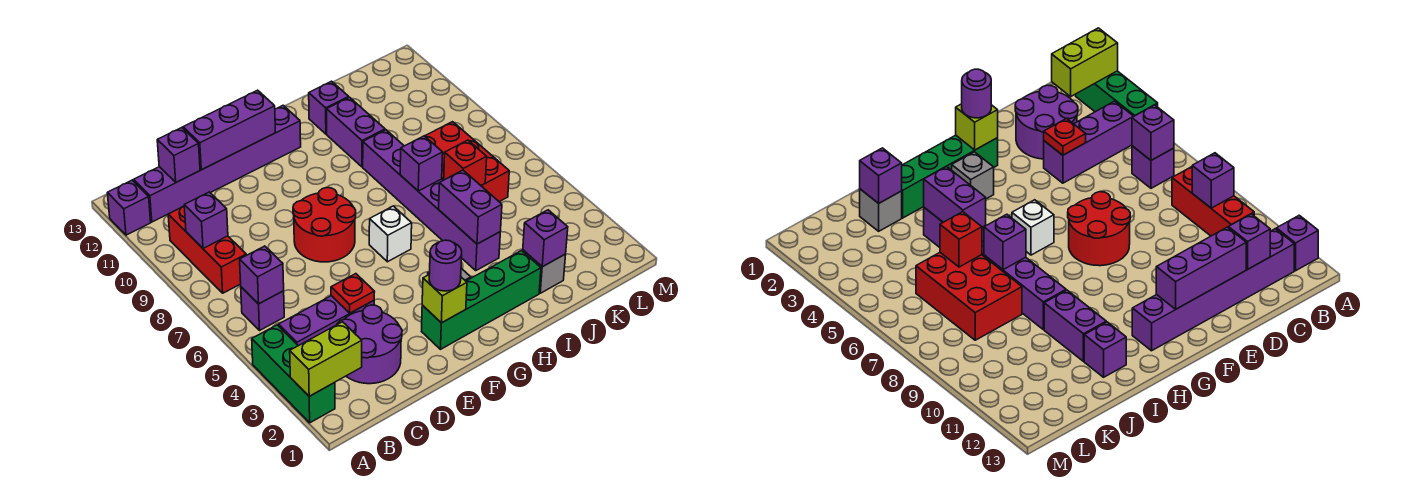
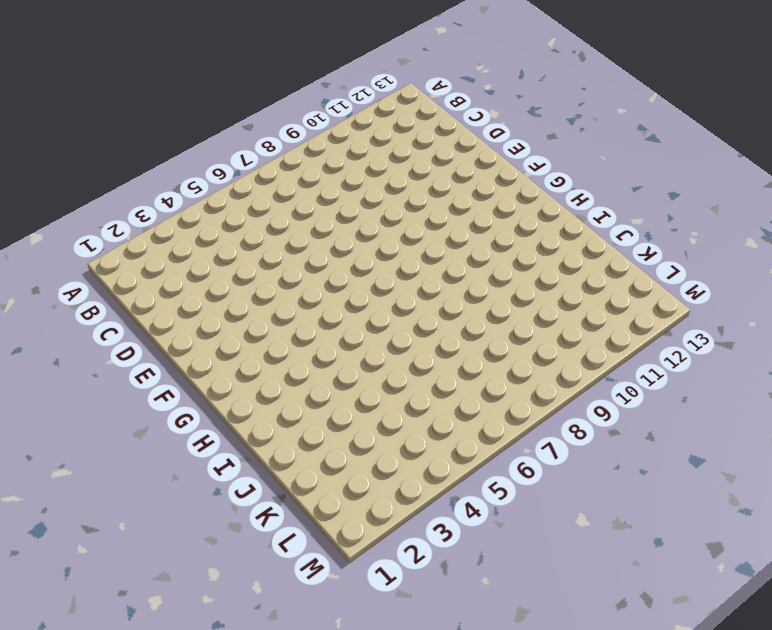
none -> green 1x3 brick [252,325,335,423]
none -> purple 1x1 brick [108,180,151,235]
none -> purple 1x3 brick [279,296,374,346]

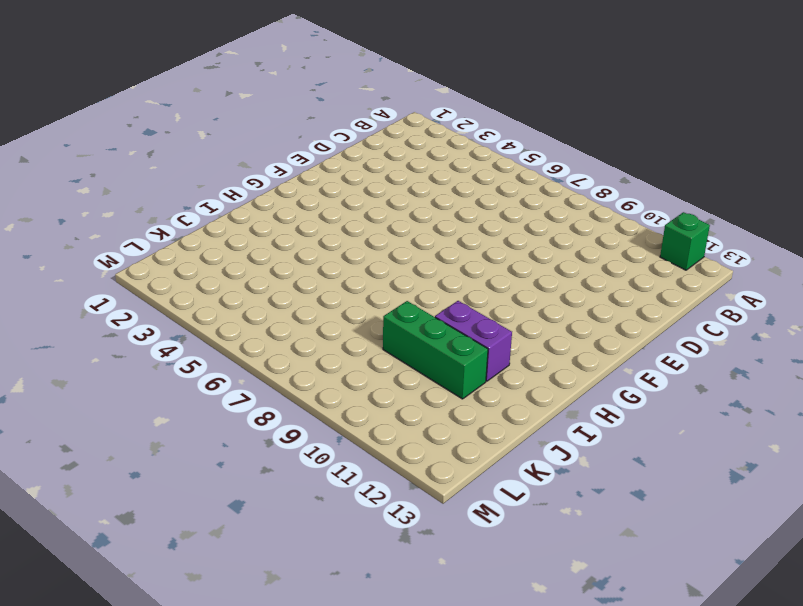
green 1x1 brick [660,212,710,270] -> purple 1x1 brick [108,180,151,235]
green 1x3 brick [383,301,488,399] -> green 1x3 brick moved to [252,325,335,423]
none -> purple 1x3 brick [279,296,374,346]
none -> purple 1x1 brick [241,287,284,330]
none -> red 1x3 brick [168,206,246,293]

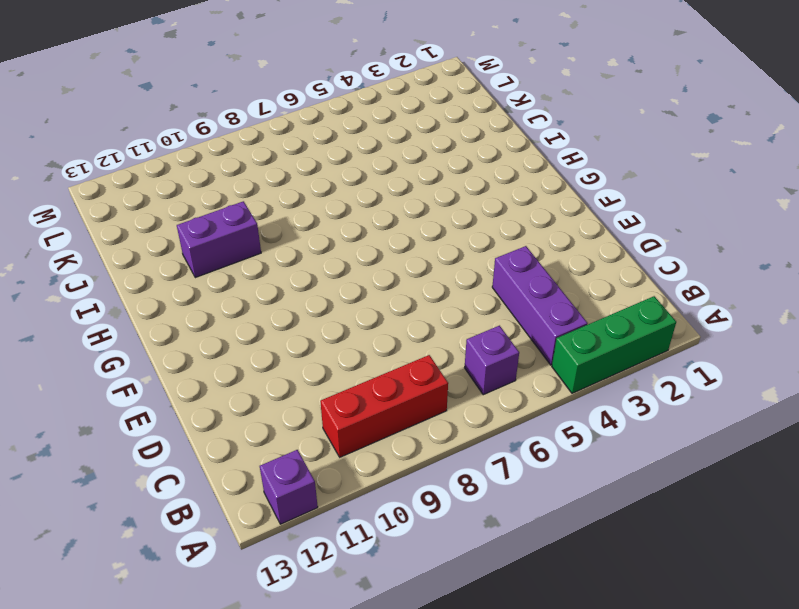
none -> purple 1x6 brick [134,105,301,222]
none -> purple 2x2 round brick [337,305,402,384]
none -> red 2x2 round brick [293,188,356,262]

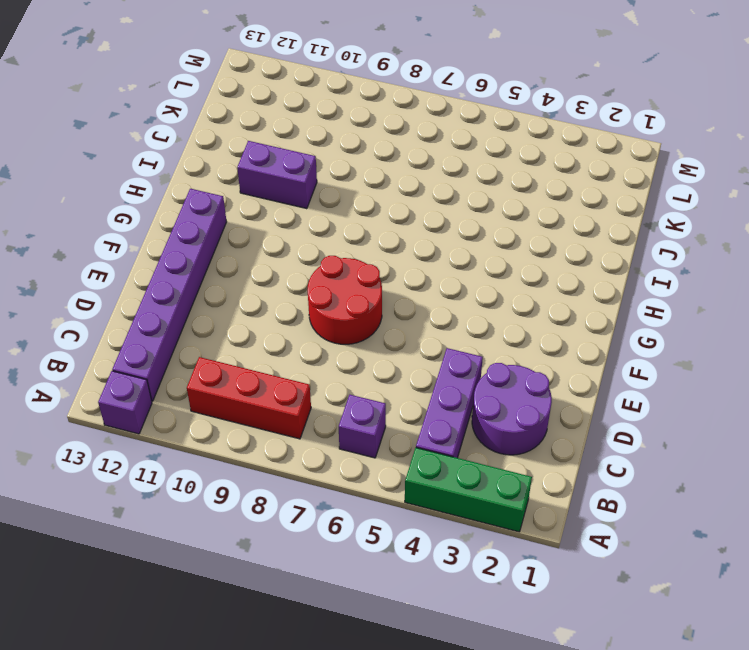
none -> green 1x4 brick [422,251,541,349]
none -> grey 1x1 brick [952,152,994,199]
none -> white 1x1 brick [369,206,412,262]

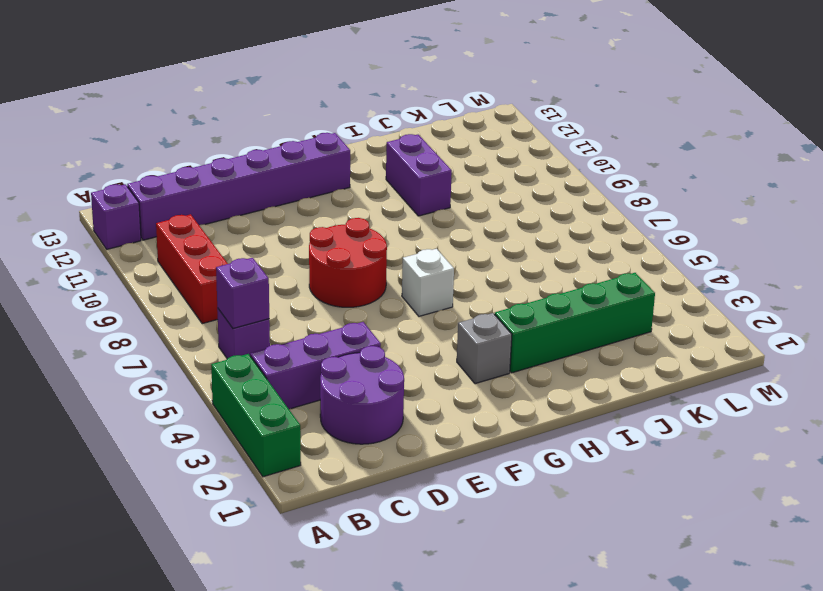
green 1x4 brick [495,273,655,373] -> green 1x4 brick moved to [422,251,541,349]
none -> purple 1x6 brick [363,130,500,270]
none -> purple 1x1 brick [309,81,349,134]
none -> grey 1x1 brick [523,250,566,293]

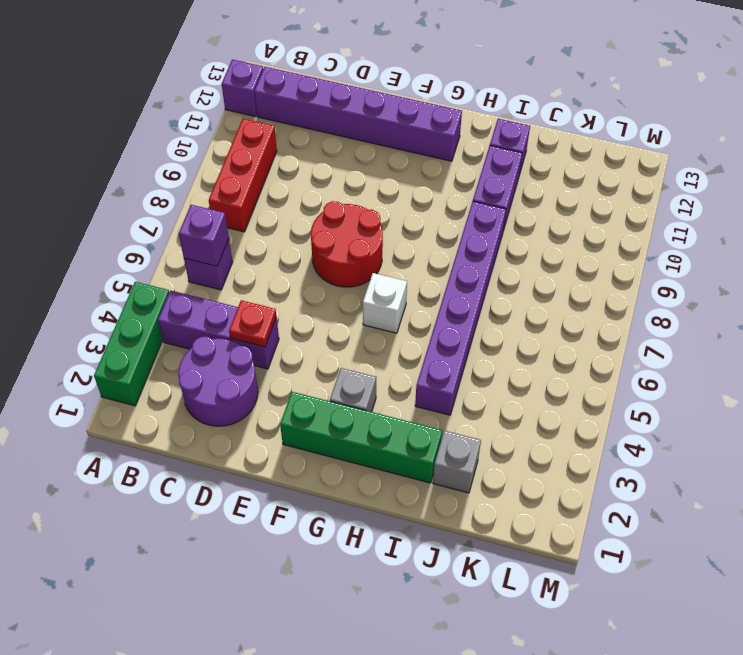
none -> red 2x3 brick [425,122,509,202]
none -> lime 1x2 brick [290,322,362,396]
none -> purple 1x1 brick [184,192,228,248]

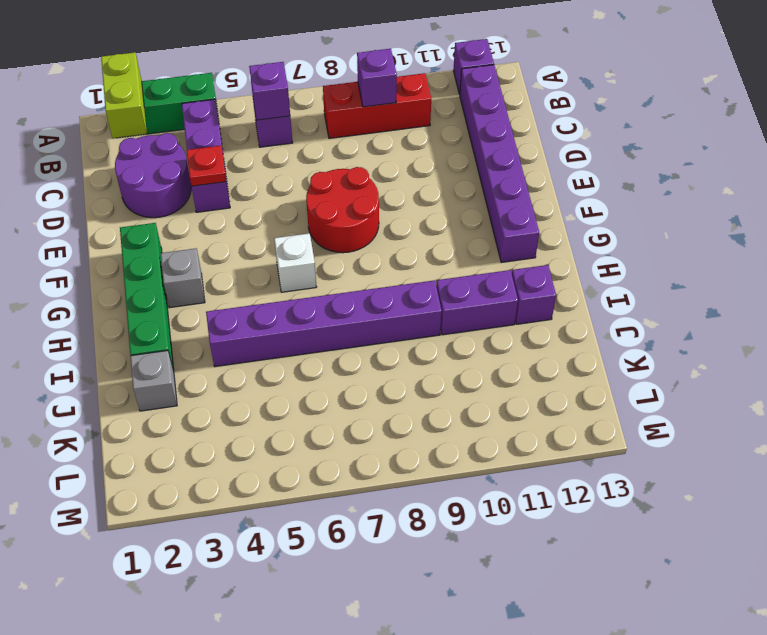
none -> red 2x3 brick [425,122,509,202]
none -> purple 1x1 brick [157,128,200,182]
none -> purple 1x3 brick [183,90,275,170]

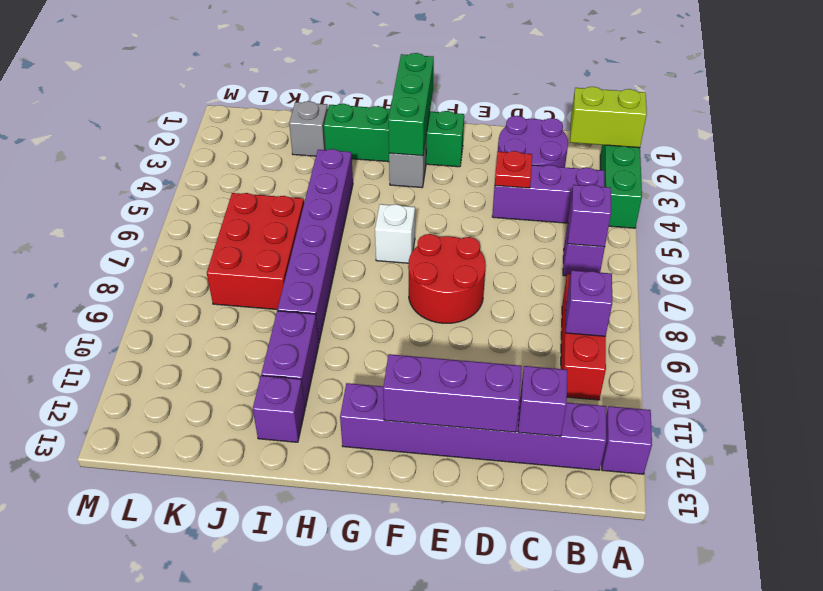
green 1x3 brick [388,53,434,156] -> none
none -> lime 1x1 brick [422,275,467,323]
none -> purple 1x2 brick [439,170,502,244]
none -> purple 1x1 brick [400,136,443,191]

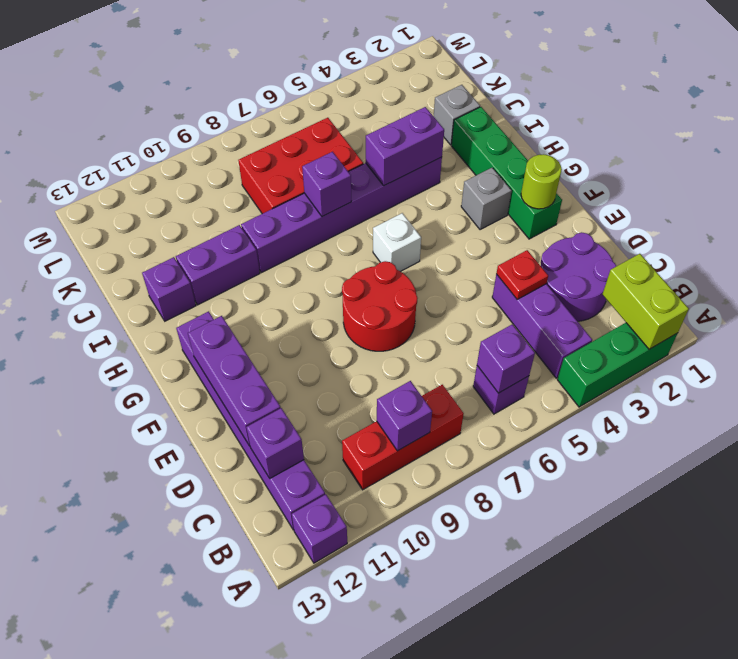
lime 1x1 round brick [521,154,562,209] -> lime 1x1 brick [422,275,467,323]
none -> purple 1x1 brick [523,210,568,267]
none -> red 1x1 brick [444,140,487,185]
none -> purple 1x1 round brick [429,240,462,291]

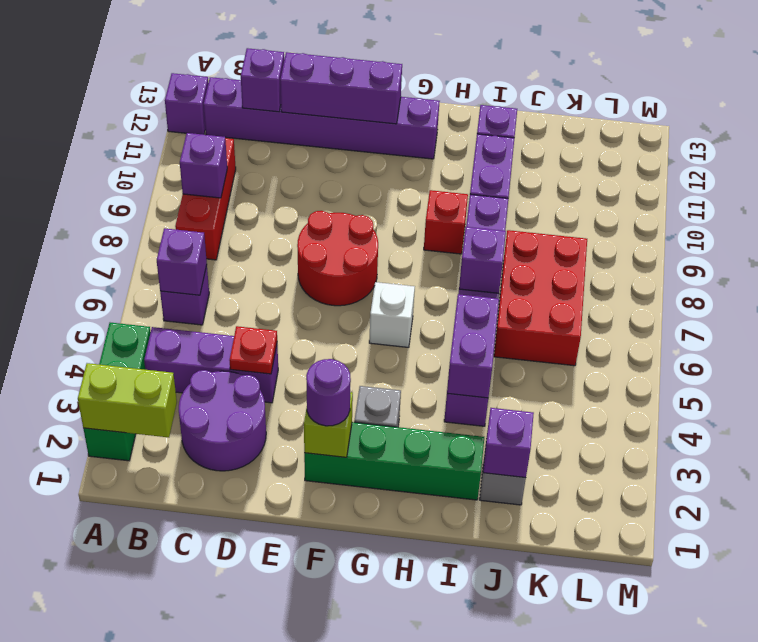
red 1x1 brick [424,190,468,254] -> red 1x1 brick moved to [444,140,487,185]

